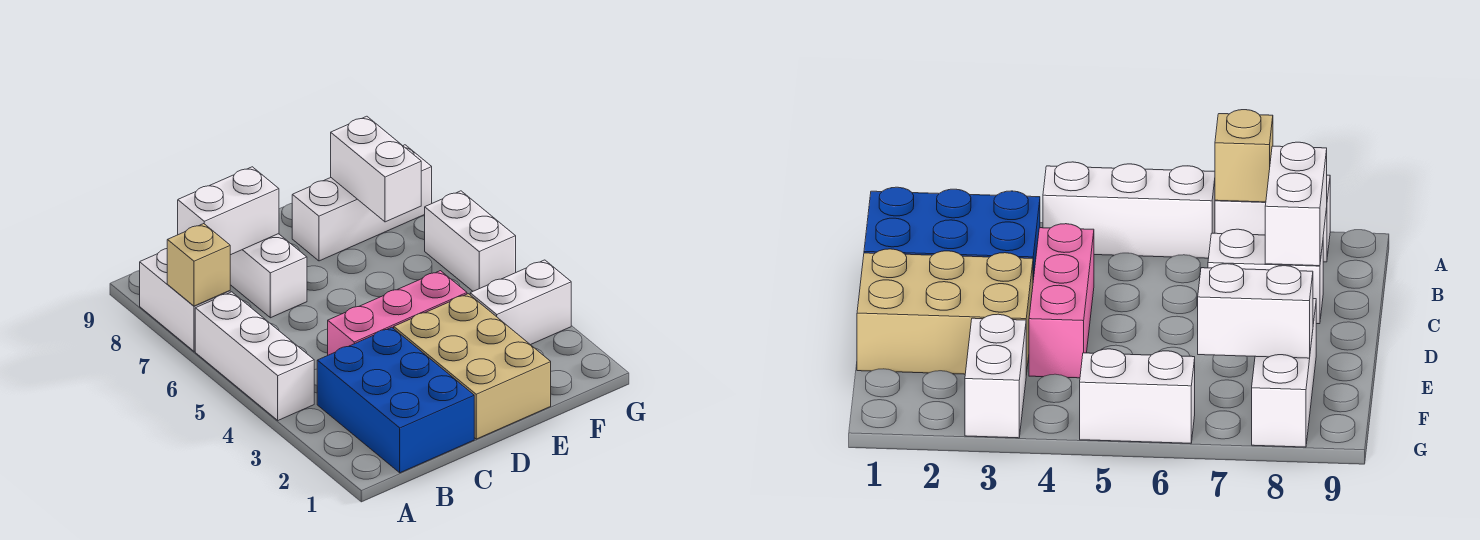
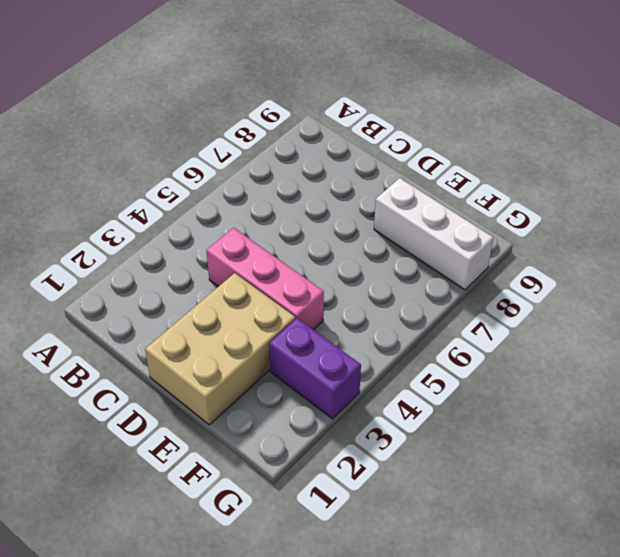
purple 1x2 brick [269,318,361,419] -> white 1x2 brick [470,260,571,345]
none -> white 1x3 brick [195,292,314,420]
none -> white 1x2 brick [139,249,230,351]
none -> blue 2x3 brick [317,327,474,473]

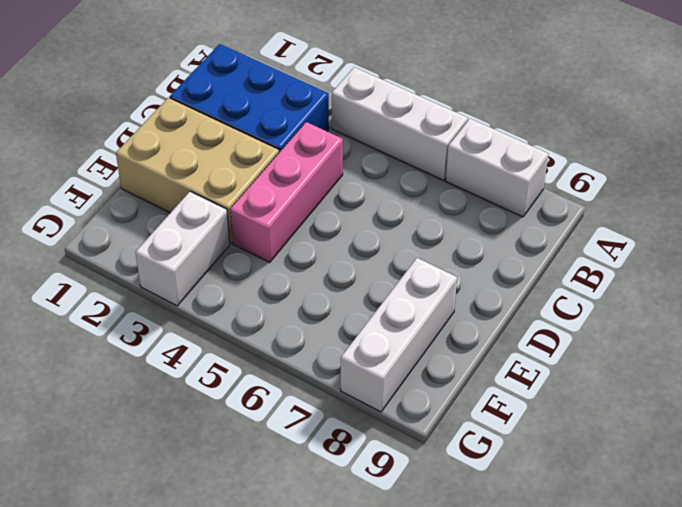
none -> white 1x2 brick [230,234,307,318]
none -> white 1x2 brick [425,191,516,291]
none -> tan 1x1 brick [167,224,230,306]

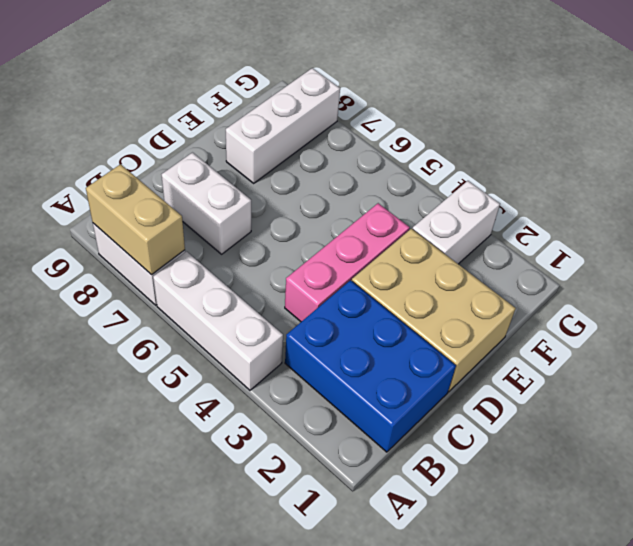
tan 1x2 brick [86,164,185,275] -> tan 1x1 brick [167,224,230,306]
none -> white 1x2 brick [425,191,516,291]
none -> white 1x2 brick [178,167,279,255]
none -> white 1x2 brick [331,116,421,222]

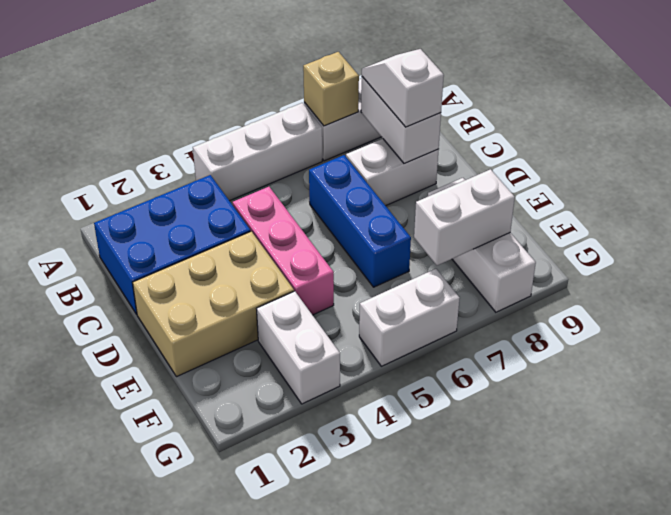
white 1x2 slope [362,49,444,127] -> none
blue 1x3 brick [309,155,411,287] -> none

